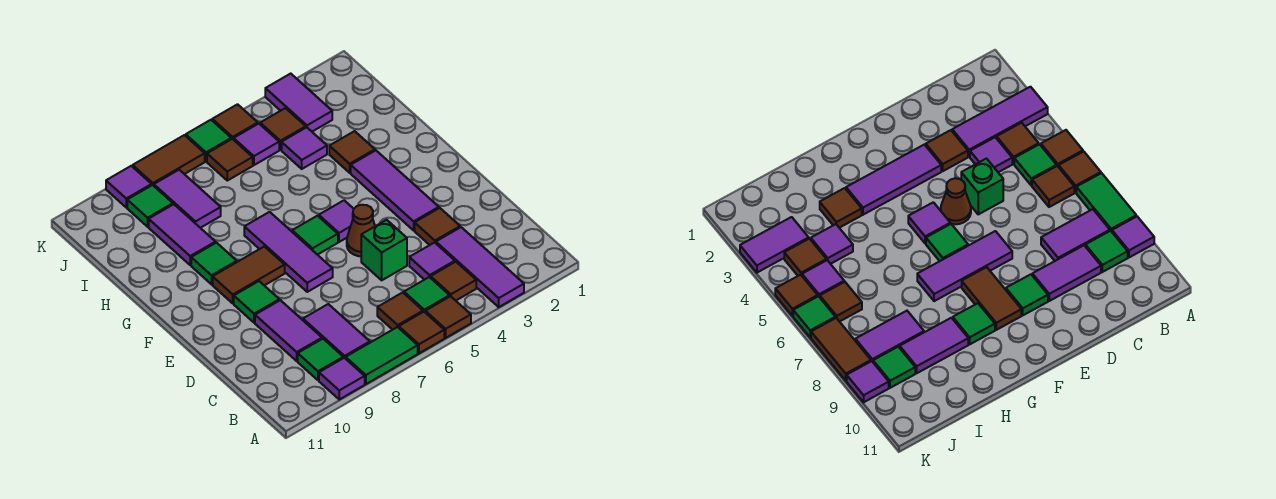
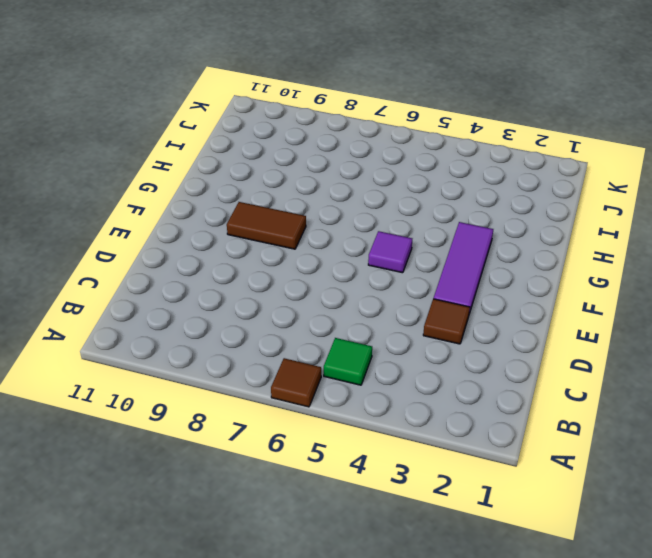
none -> purple 1x3 tile [436,227,524,307]
none -> brown 1x1 tile [425,296,471,338]
none -> green 1x2 tile [346,327,418,384]
none -> purple 1x1 tile [319,358,365,399]

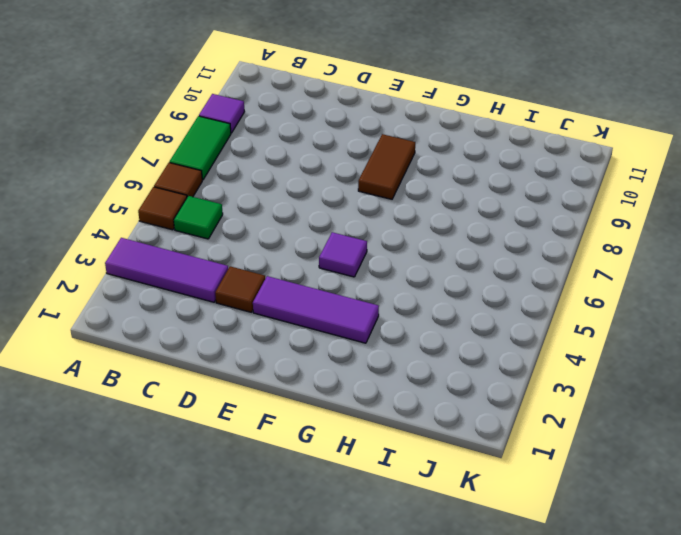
none -> brown 1x1 tile [431,262,476,301]
none -> brown 1x1 tile [377,292,423,330]
none -> purple 1x2 tile [303,304,370,359]
none -> green 1x1 tile [298,339,343,380]

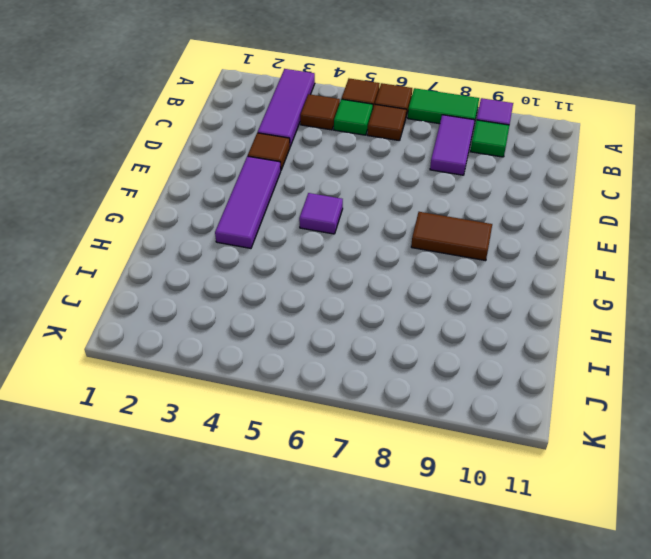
none -> purple 1x1 tile [409,243,455,280]
none -> purple 1x2 tile [255,300,322,361]
none -> green 1x1 brick [361,220,407,280]
none -> brown 1x1 cone [347,205,375,256]

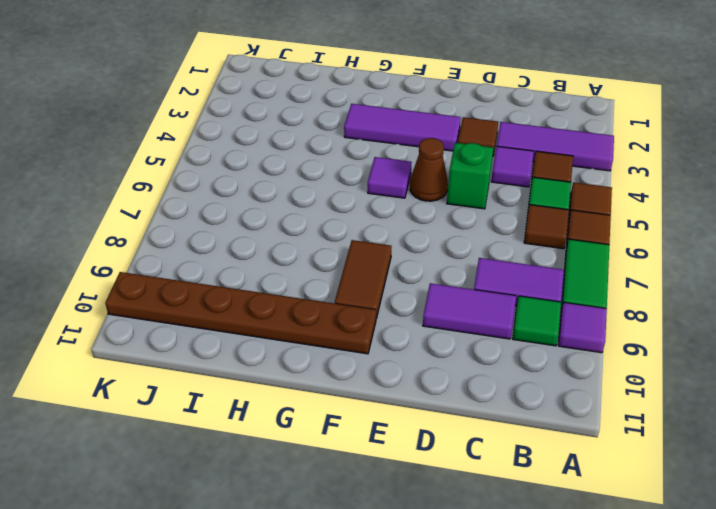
brown 1x6 plate [105,272,376,354] -> none
none -> purple 1x3 tile [244,212,333,292]
none -> green 1x1 tile [234,281,279,323]
none -> green 1x1 tile [292,216,338,255]
none -> green 1x1 tile [191,243,237,284]

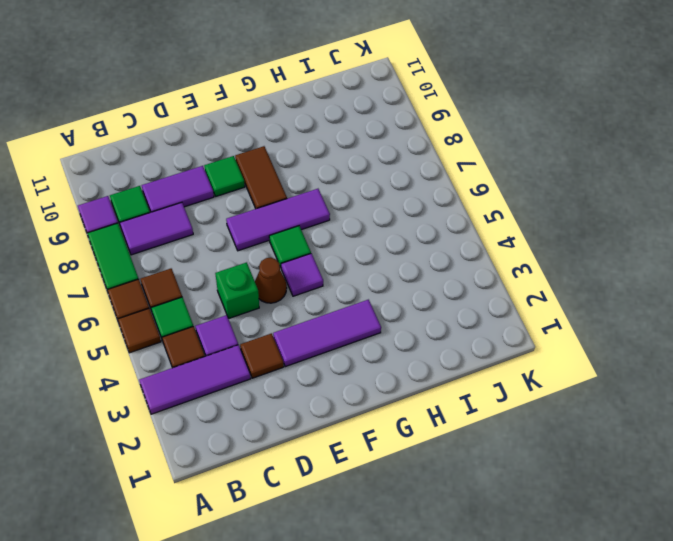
none -> green 1x1 tile [191,243,237,284]
none -> brown 1x1 tile [329,131,375,173]
none -> purple 1x2 tile [149,204,216,265]
none -> purple 1x1 tile [282,127,327,169]

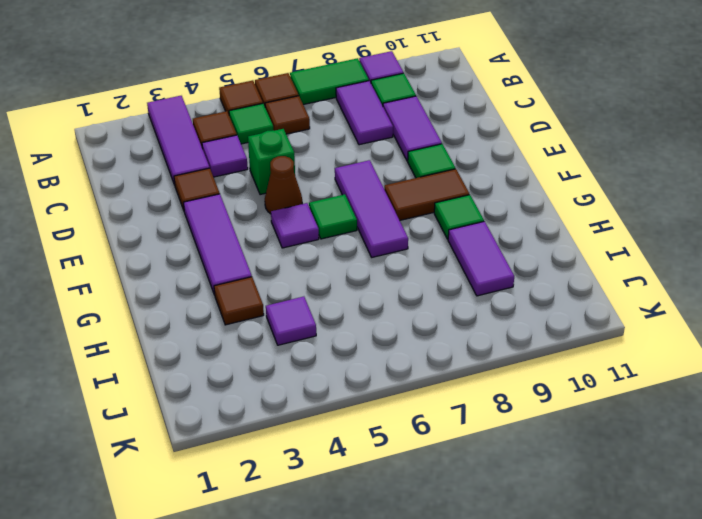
none -> purple 1x2 tile [154,170,221,228]
none -> purple 1x2 tile [265,74,332,132]
none -> brown 1x1 tile [260,108,306,150]
none -> purple 1x1 tile [234,124,279,165]

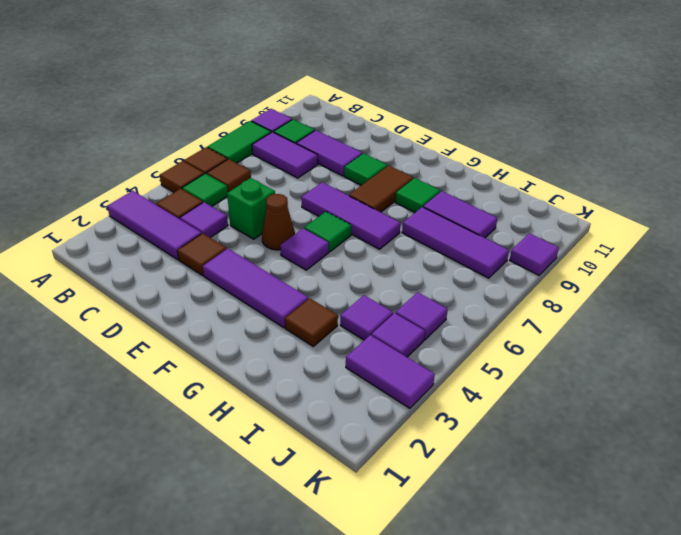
purple 1x3 tile [402,207,509,278] -> purple 1x2 tile [154,170,221,228]
purple 1x1 tile [371,313,425,357] -> brown 1x1 tile [260,108,306,150]
none -> brown 1x1 tile [207,139,253,181]
none -> green 1x1 tile [127,185,173,227]
none -> brown 1x1 tile [212,104,258,140]
none -> green 1x1 tile [186,120,231,161]

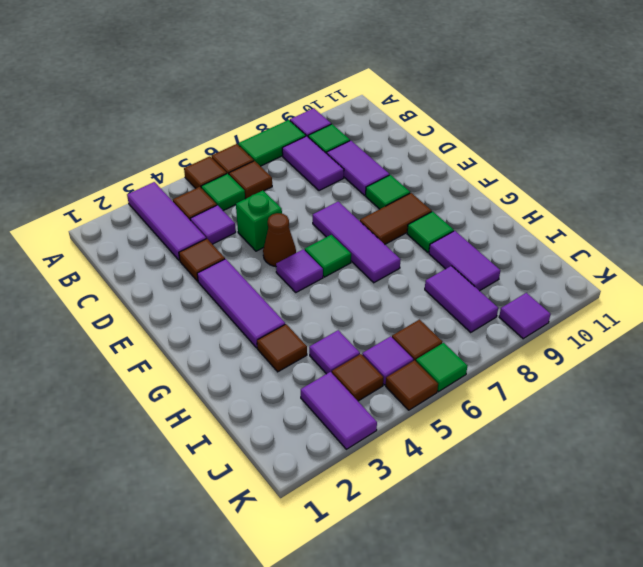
none -> green 1x1 tile [127,185,173,227]
none -> brown 1x2 tile [133,135,205,186]

